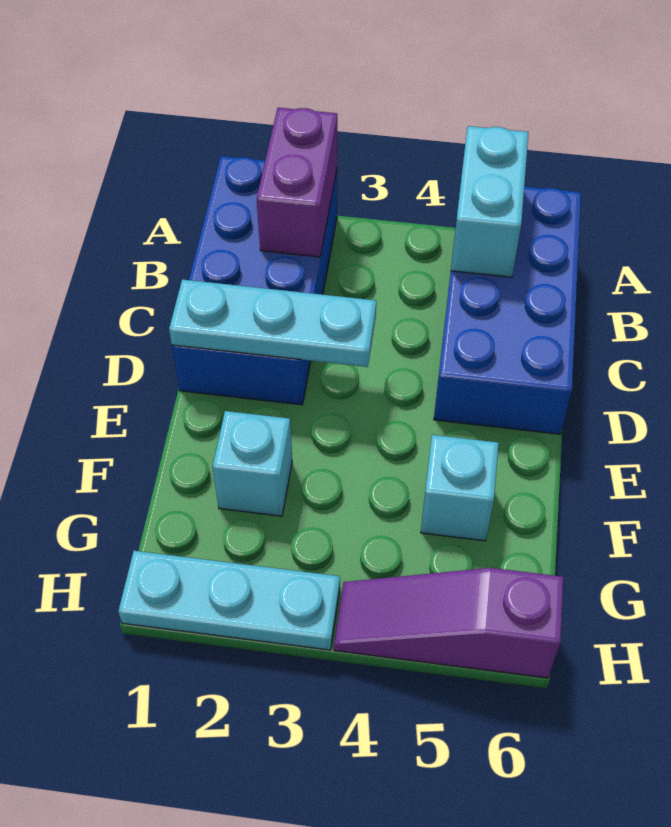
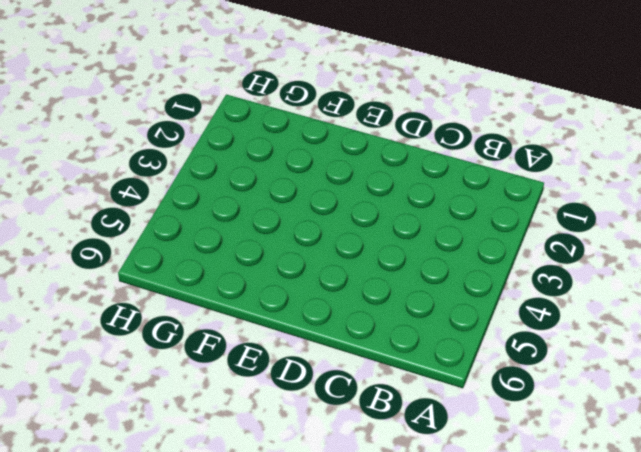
none -> blue 2x4 brick [172,156,337,405]
none -> blue 2x4 brick [434,186,581,434]

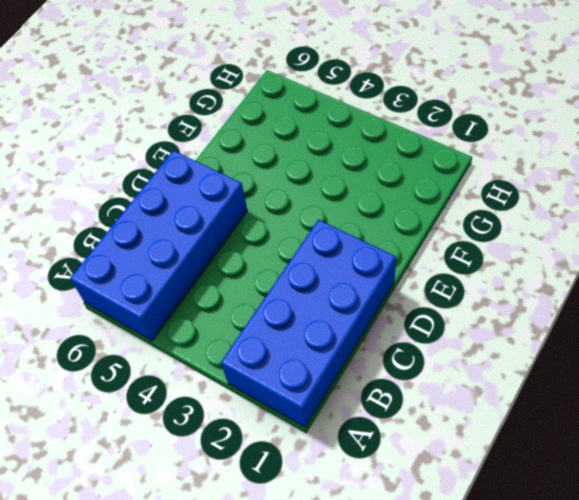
none -> cyan 1x1 brick [213,411,292,516]
none -> cyan 1x1 brick [421,435,499,541]

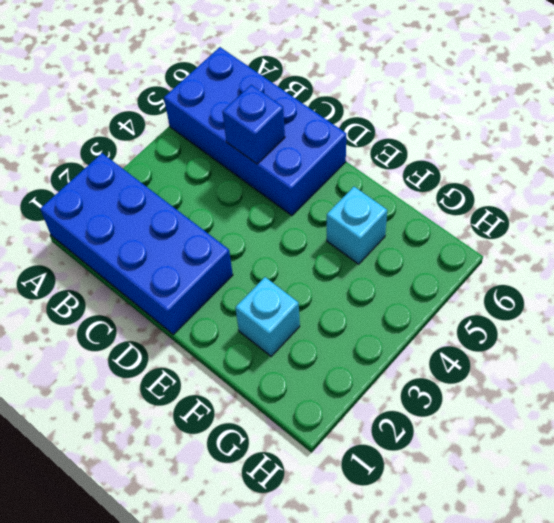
blue 1x1 brick [222,85,285,164] -> none
none -> cyan 1x3 plate [118,551,340,650]
none -> purple 1x3 slope [334,568,563,678]

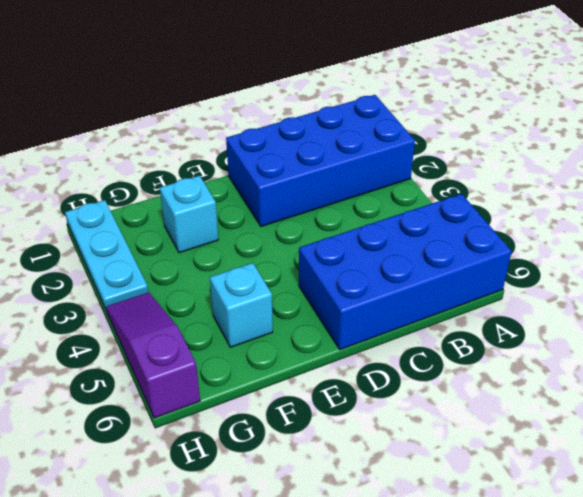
none -> purple 1x2 brick [257,108,337,257]
none -> cyan 1x2 brick [451,126,529,277]

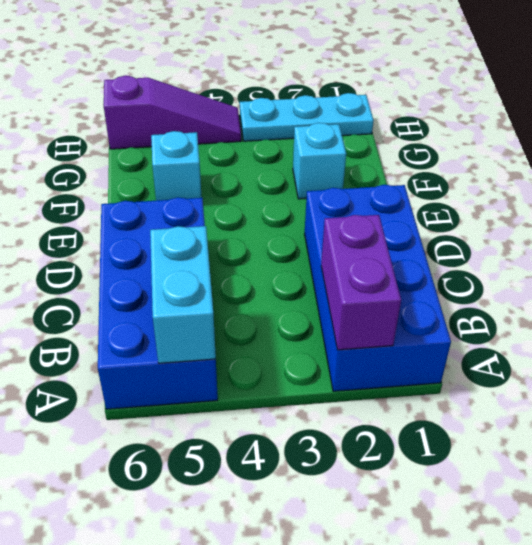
none -> cyan 1x3 plate [169,279,376,367]

